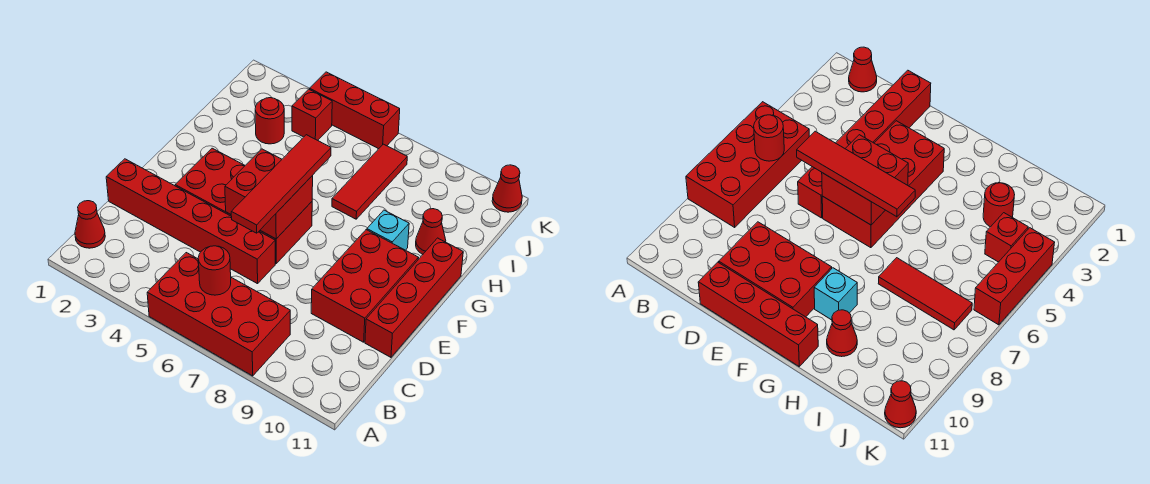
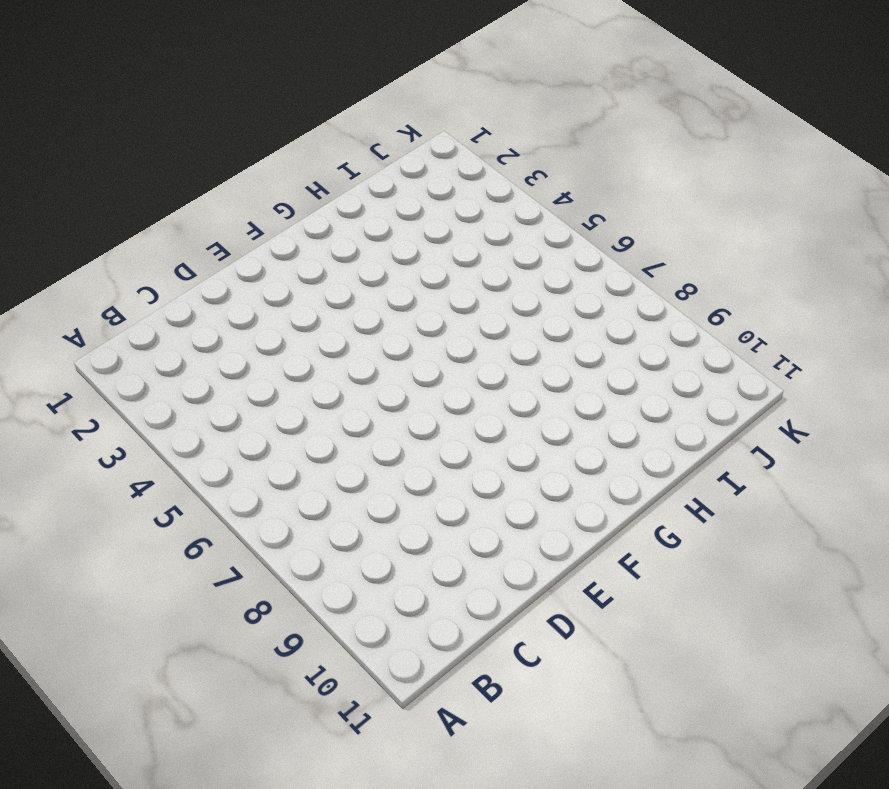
none -> red 2x4 brick [147,253,290,376]
none -> red 1x1 cone [75,201,105,248]
none -> red 1x6 brick [106,159,275,284]

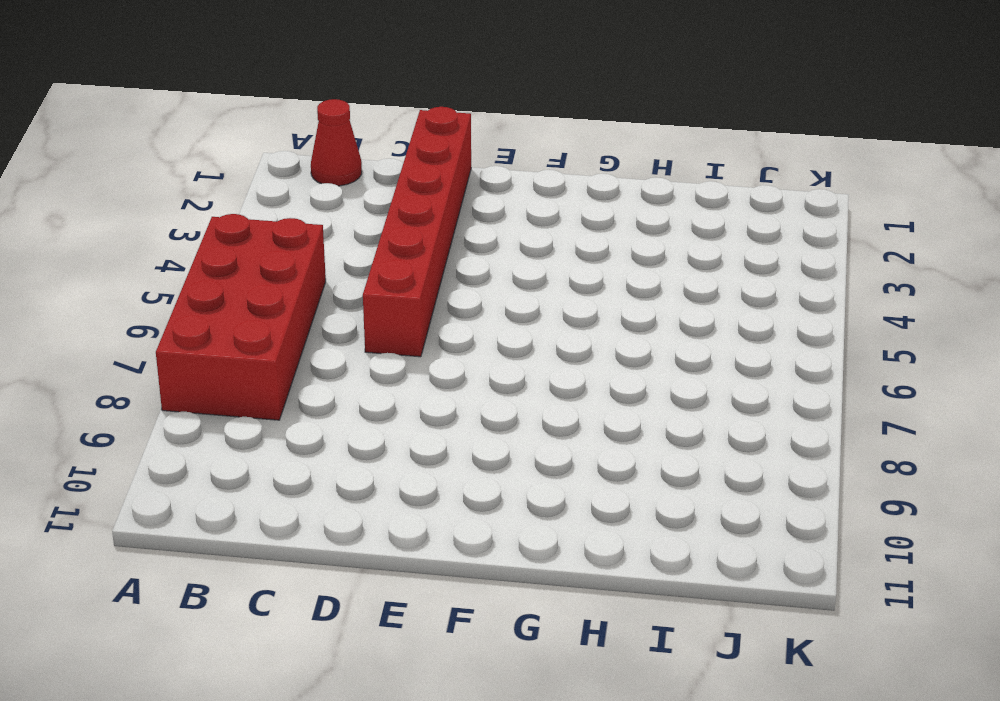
none -> red 2x3 brick [311,230,418,342]
none -> red 1x4 brick [365,238,463,357]
none -> red 2x4 brick [175,148,312,263]

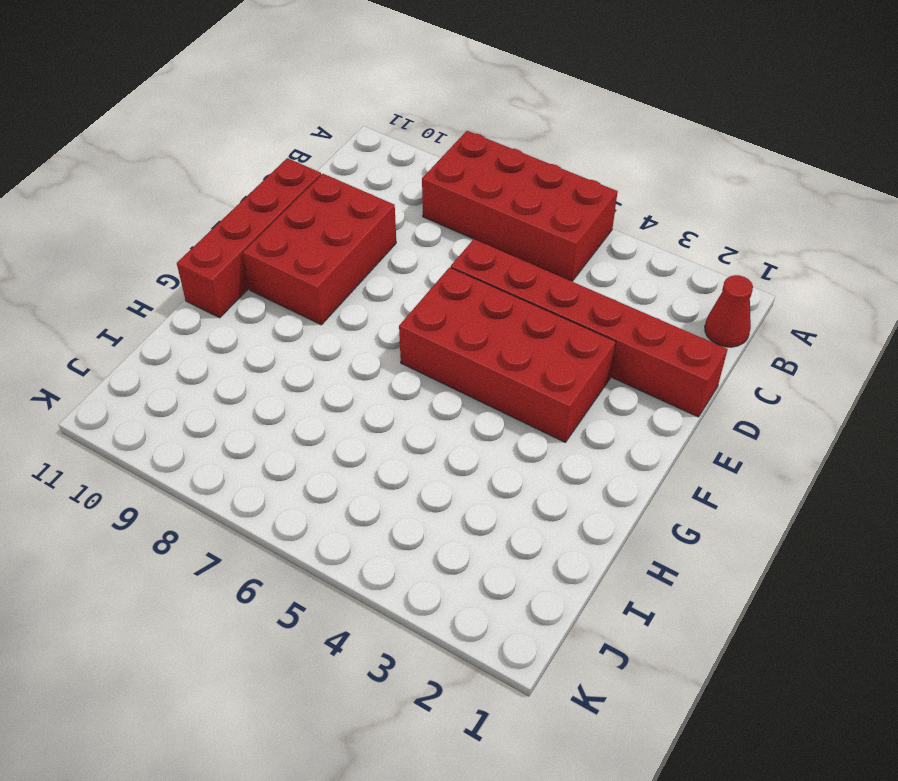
none -> cyan 1x1 brick [367,210,409,250]
none -> red 1x3 tile [332,144,407,219]
none -> red 1x1 cone [416,209,446,254]

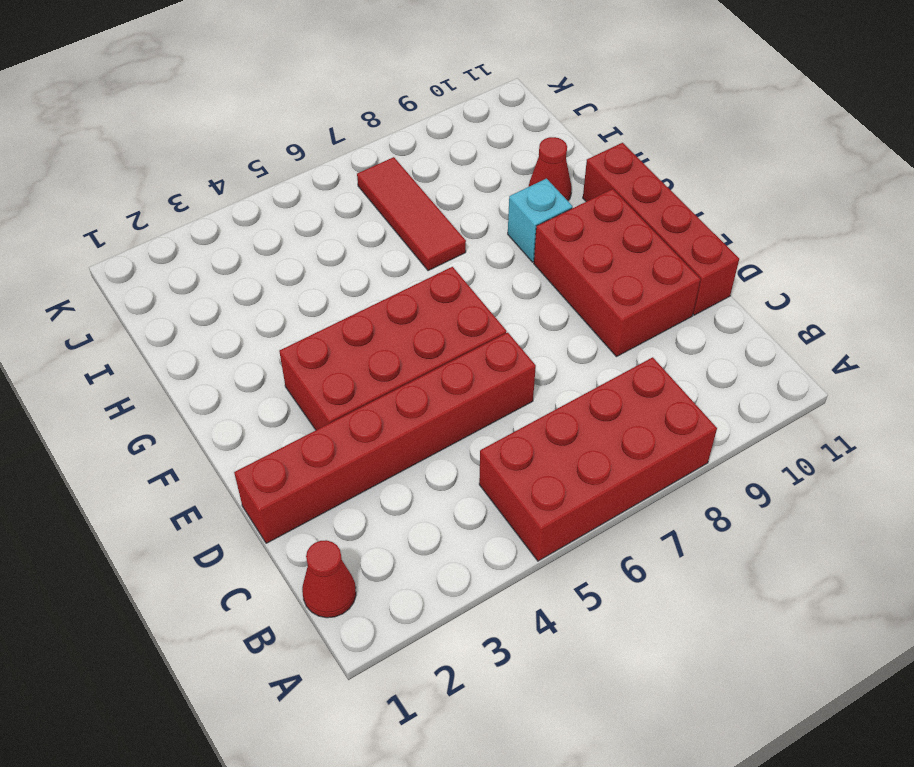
none -> red 1x1 round brick [255,98,284,144]
none -> red 1x1 brick [292,89,332,140]
none -> red 1x3 brick [310,72,400,149]

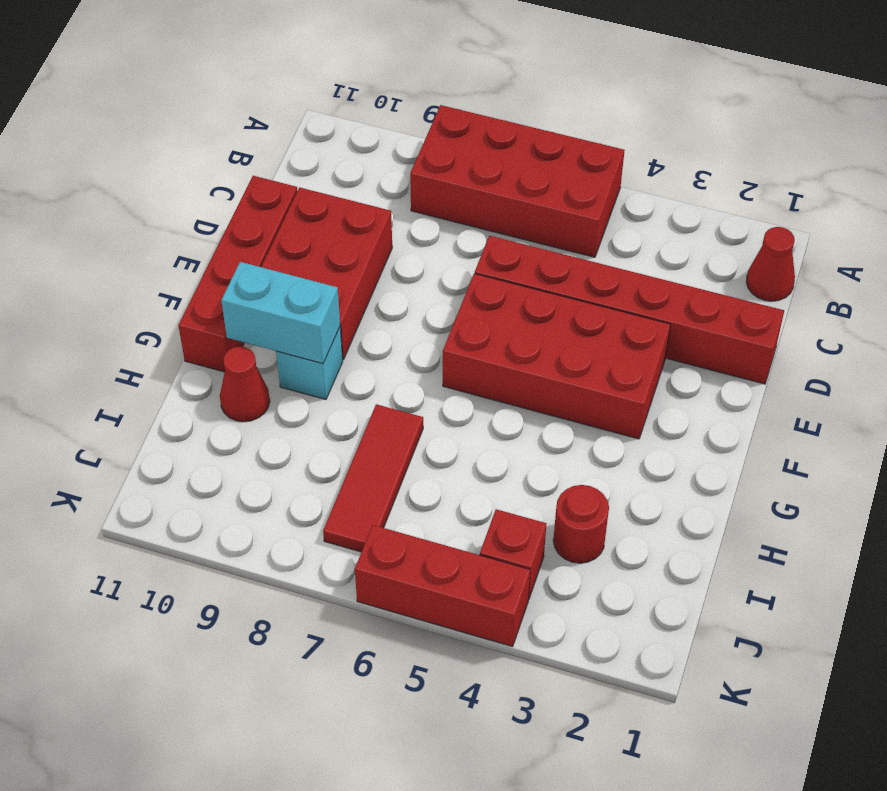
cyan 1x2 brick [221,262,340,364] -> none
none -> red 1x1 cone [492,165,522,212]
none -> red 1x1 round brick [198,246,231,295]
none -> red 2x2 brick [225,149,313,239]

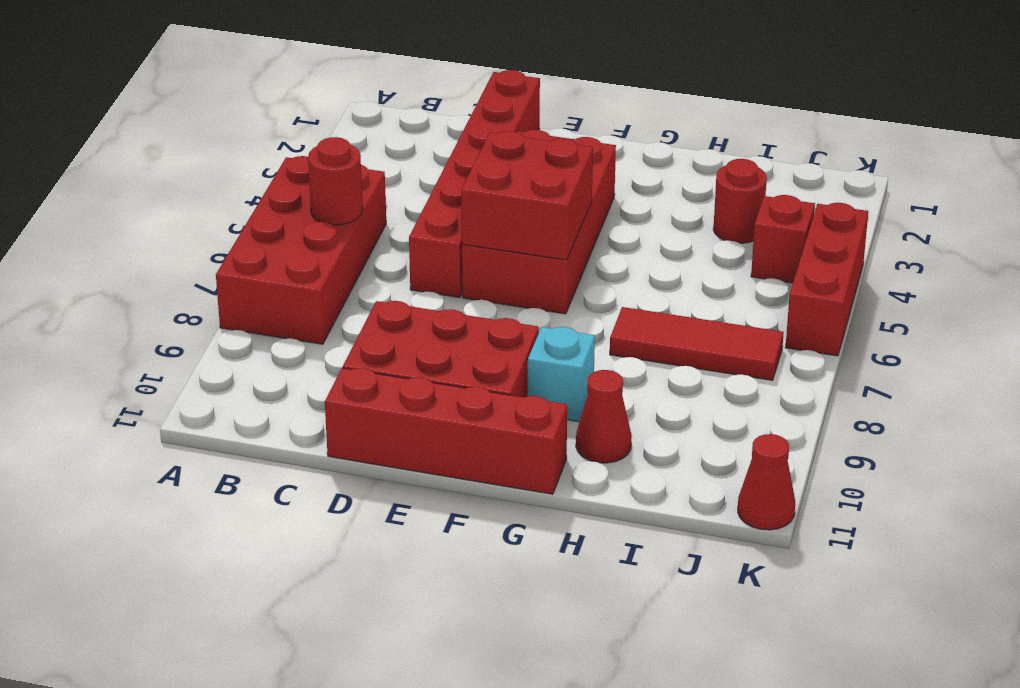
none -> red 1x1 cone [75,201,105,248]
none -> red 1x4 tile [231,135,331,233]

